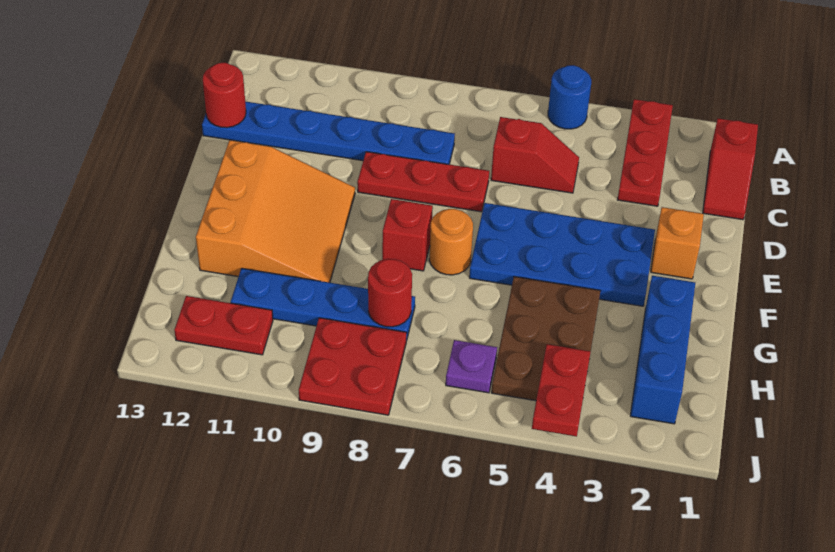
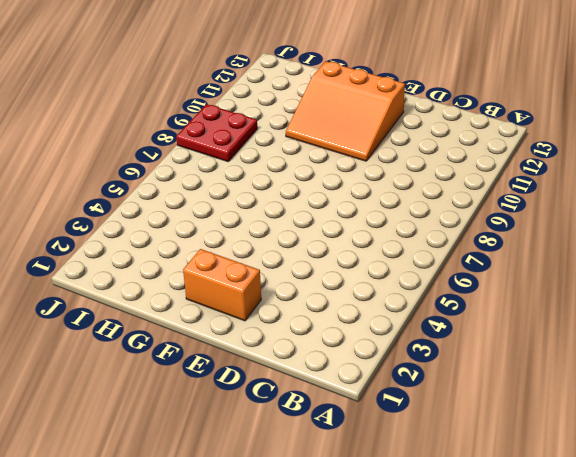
orange 1x2 brick [183,249,261,321] -> orange 1x1 brick [651,207,704,279]
none -> red 1x3 plate [617,99,673,206]
none -> blue 1x1 round brick [548,65,591,129]
none -> red 1x2 slope [703,118,758,220]

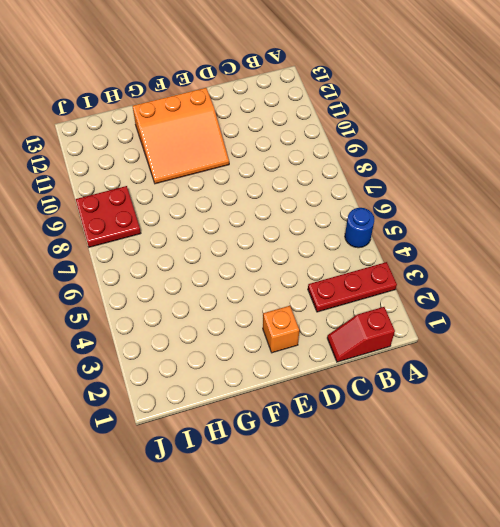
none -> red 1x2 slope [491,117,579,193]
none -> blue 1x6 plate [202,101,455,164]
none -> red 1x3 plate [357,152,489,212]

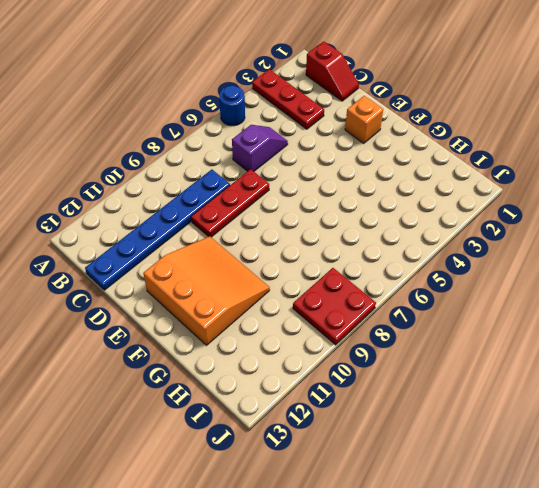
purple 1x2 slope [232,125,288,171] -> red 1x2 slope [491,117,579,193]
none -> blue 2x4 plate [469,203,655,306]
none -> orange 1x1 round brick [429,209,473,275]
none -> red 1x1 brick [382,199,433,271]

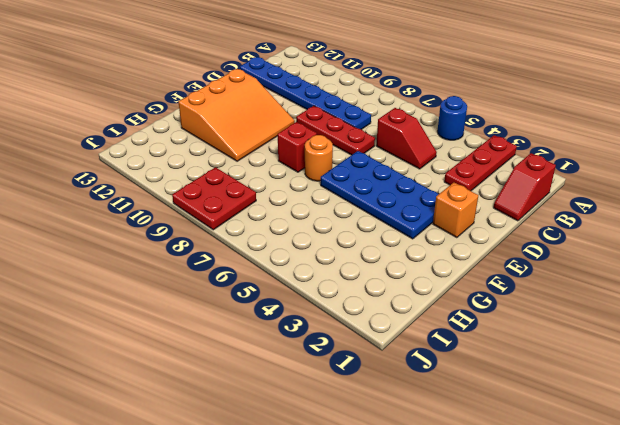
none -> blue 1x3 brick [630,276,695,424]
none -> brown 2x3 plate [491,277,600,401]
none -> blue 1x4 plate [231,268,415,341]

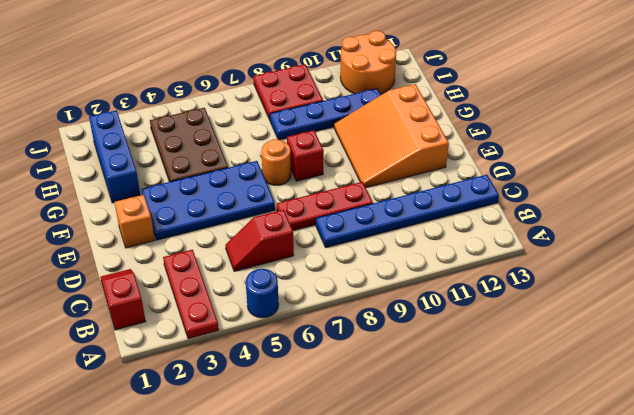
orange 2x2 round brick [340,31,396,94] -> red 1x2 plate [174,296,273,355]
none -> purple 1x1 plate [446,340,497,393]
none -> red 1x1 round brick [203,63,246,128]
none -> red 1x1 round brick [368,259,412,327]

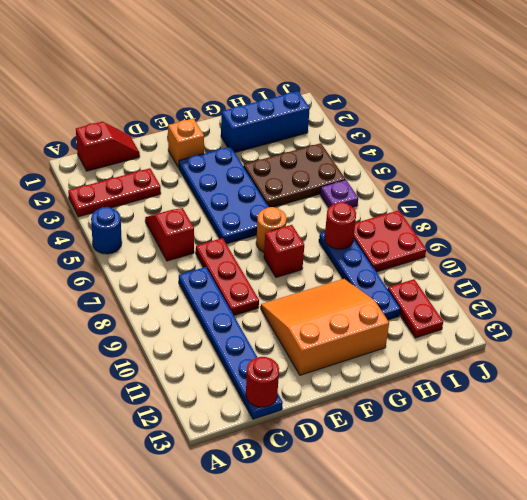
none -> red 1x2 plate [532,344,591,437]

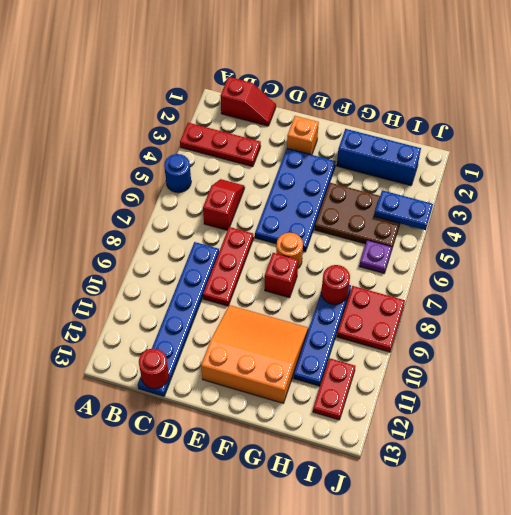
blue 1x2 plate [375,190,433,230] -> red 1x2 plate [532,344,591,437]

